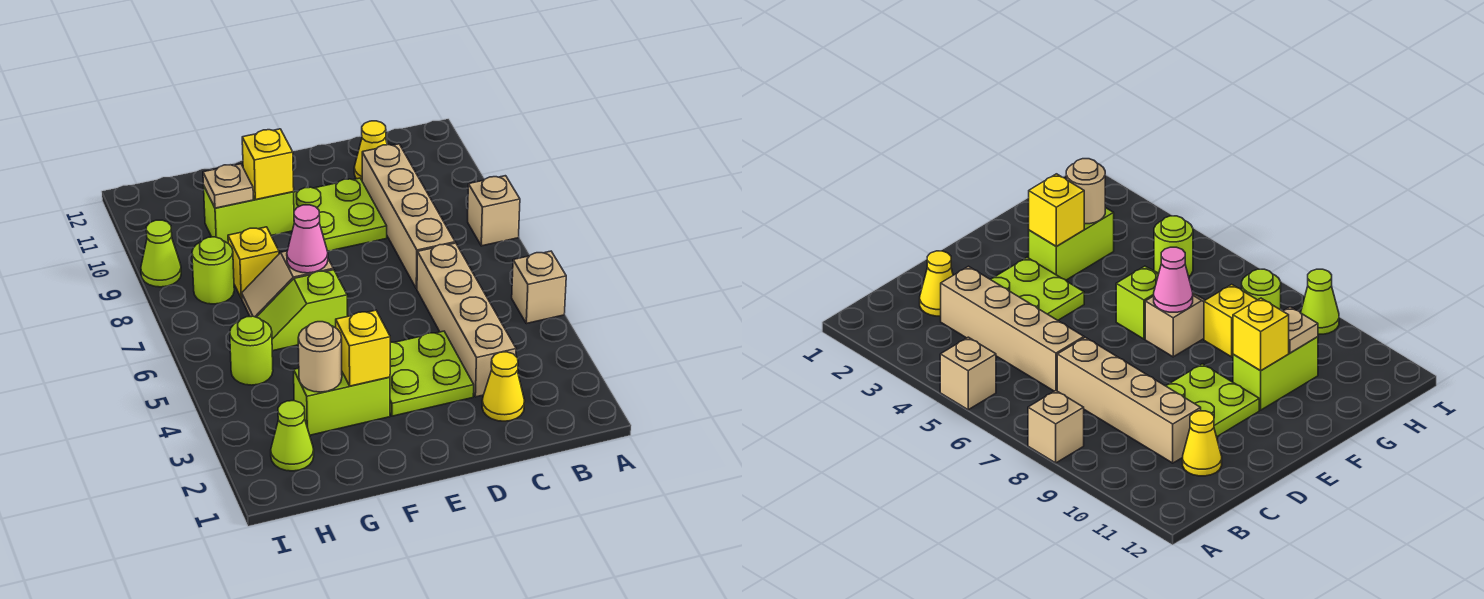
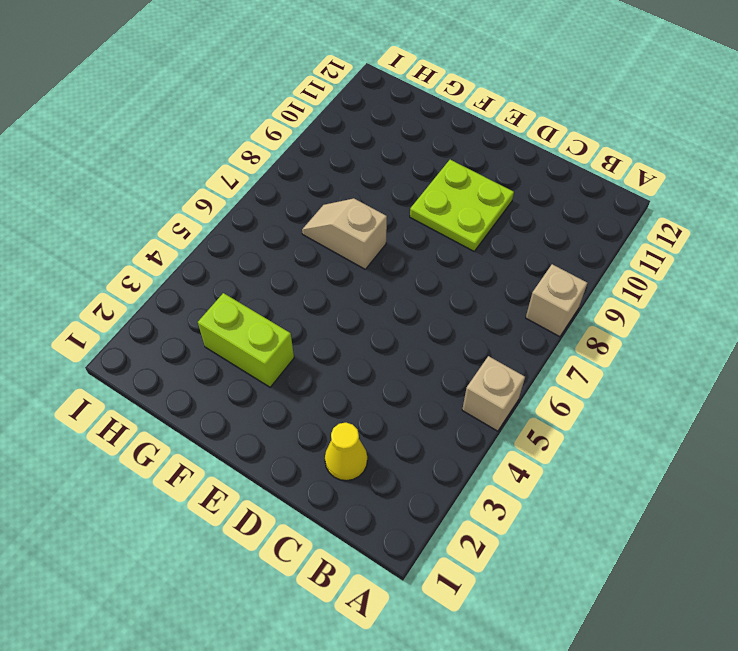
none -> tan 1x4 brick [417,243,516,397]
none -> tan 1x4 brick [362,144,455,289]
none -> yellow 1x1 cone [354,121,387,180]

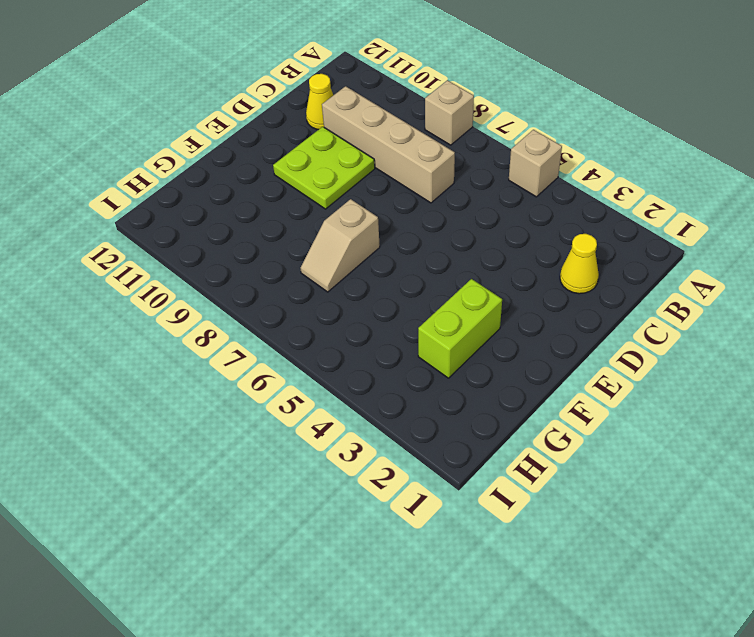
none -> tan 1x4 brick [417,243,516,397]
none -> lime 2x2 plate [390,331,474,416]
none -> lime 1x2 slope [257,270,347,351]

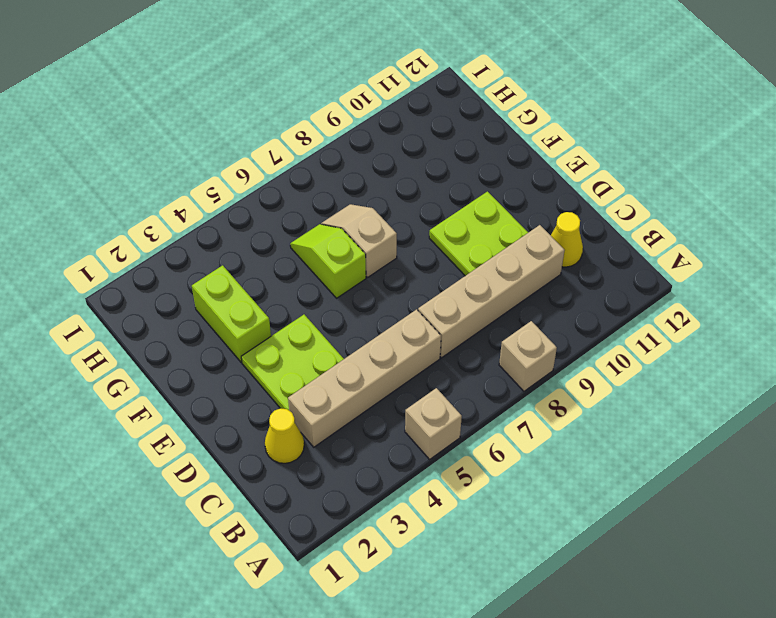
none -> lime 1x2 brick [204,187,294,243]
none -> yellow 1x1 brick [228,227,279,299]
none -> lime 1x1 cone [271,401,314,471]

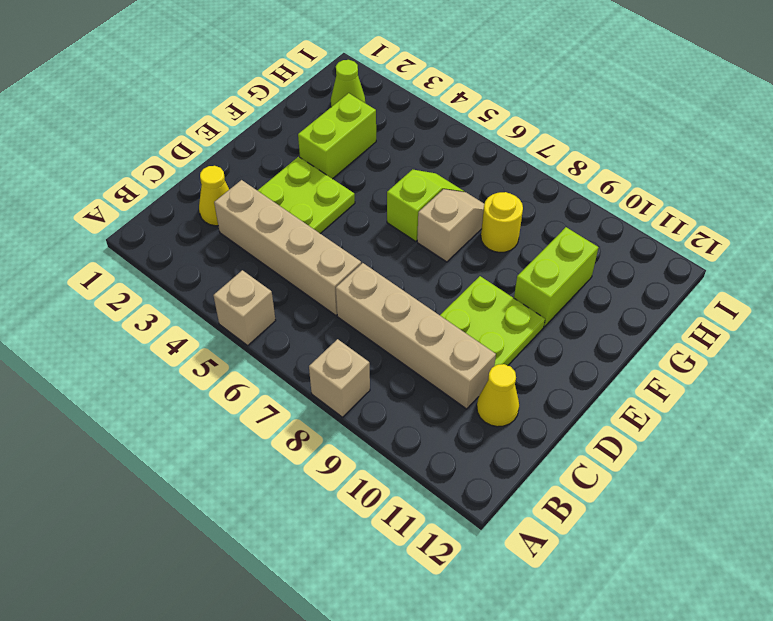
yellow 1x1 round brick [481,192,523,252] -> yellow 1x1 brick [228,227,279,299]
none -> lime 1x1 round brick [230,316,273,385]
none -> lime 1x1 round brick [192,237,234,304]
none -> lime 1x1 cone [141,220,181,287]

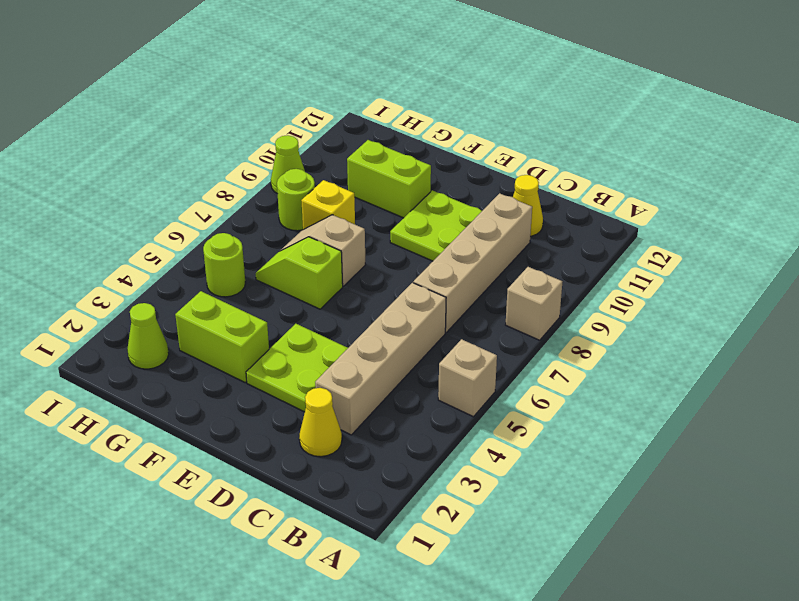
none -> yellow 1x1 brick [336,310,390,386]
none -> pink 1x1 cone [287,205,328,273]
none -> yellow 1x1 brick [242,129,294,200]

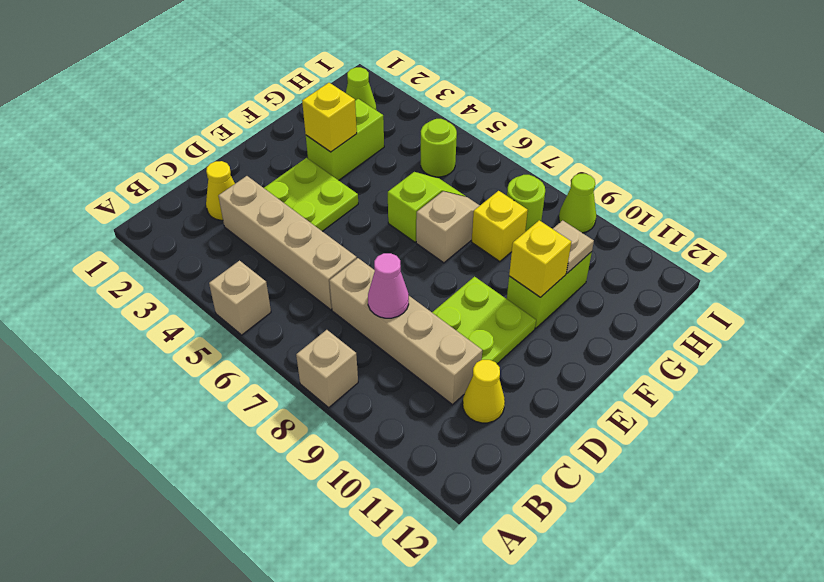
pink 1x1 cone [368,253,409,318] -> pink 1x1 cone moved to [287,205,328,273]
none -> tan 1x1 round brick [298,322,342,392]

